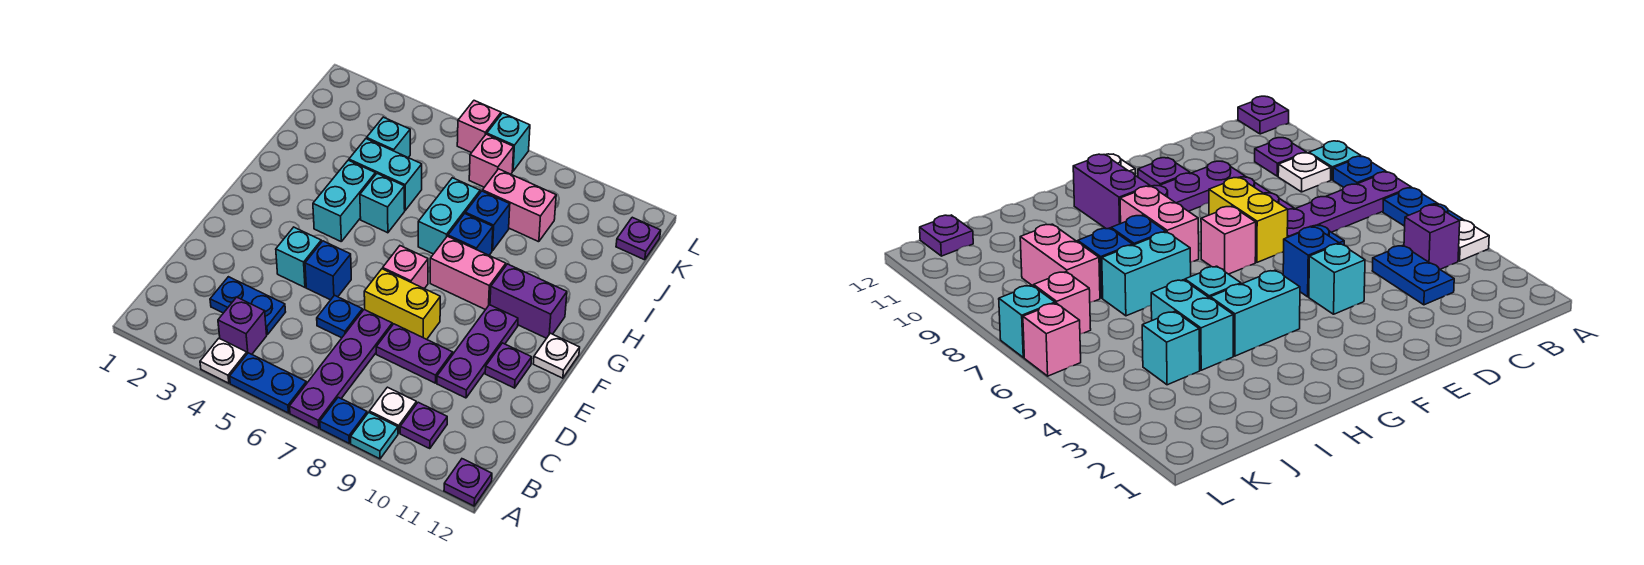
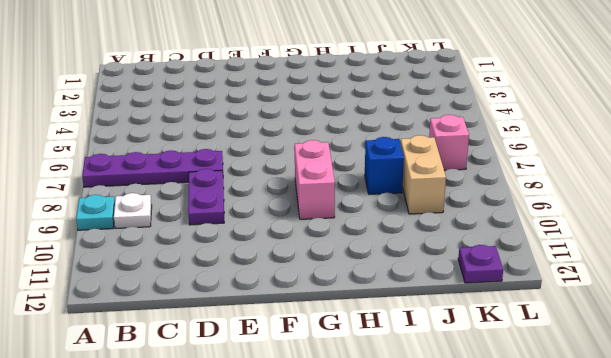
tan 1x2 brick [401,135,446,214] -> pink 1x2 brick [482,169,556,242]
none -> white 1x1 plate [200,339,247,383]
none -> blue 1x2 plate [230,353,307,413]
none -> blue 1x1 plate [320,397,367,443]
none -> purple 1x1 plate [444,459,492,506]

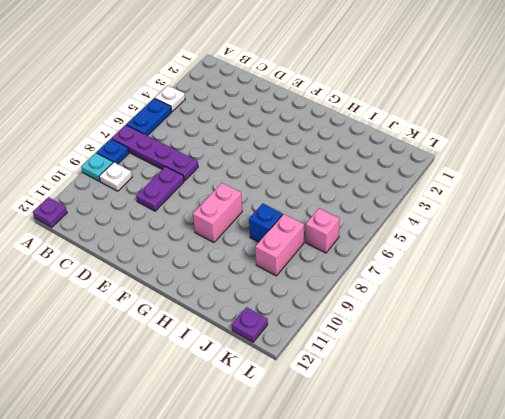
none -> purple 1x1 brick [218,297,267,354]
none -> purple 1x1 plate [400,402,447,448]
none -> blue 1x2 plate [210,277,285,335]
none -> blue 1x1 plate [317,295,363,338]

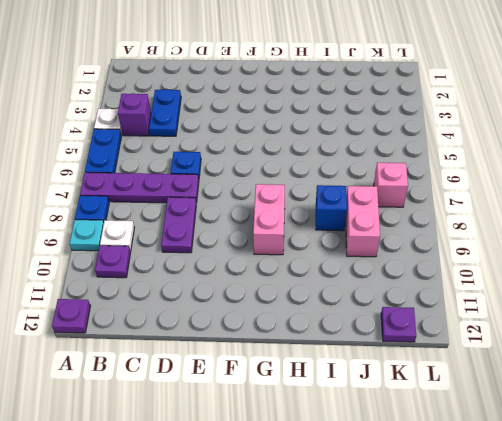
none -> purple 1x3 plate [437,305,518,398]
none -> cyan 1x1 brick [276,227,321,287]
none -> blue 1x1 brick [305,241,351,300]
none -> yellow 1x2 brick [364,269,440,339]

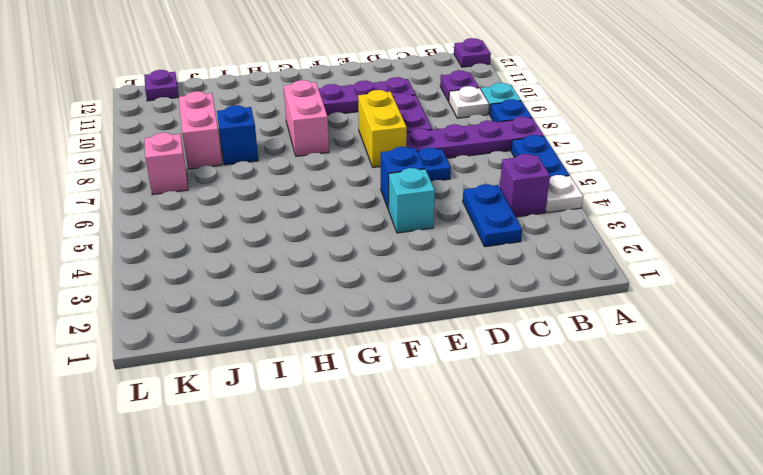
none -> purple 1x1 plate [485,343,532,388]
none -> pink 1x1 brick [383,246,428,289]
none -> white 1x1 plate [533,333,580,378]
none -> cyan 1x2 brick [313,160,375,241]

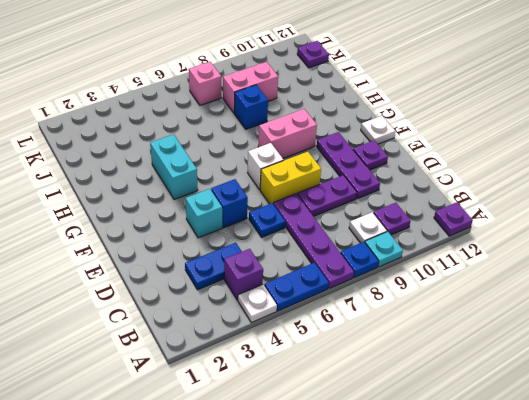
white 1x1 brick [248,143,284,190] -> pink 1x1 brick [383,246,428,289]
none -> purple 1x2 brick [490,264,567,338]
none -> cyan 1x1 brick [360,174,405,233]
none -> cyan 1x2 brick [418,178,480,254]
none -> blue 1x1 brick [448,214,493,255]

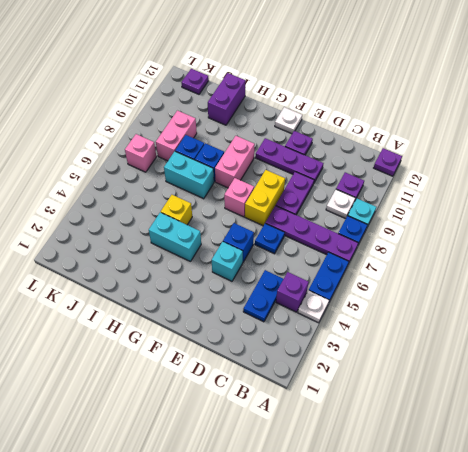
yellow 1x1 brick [161,195,192,225] -> cyan 1x1 brick [360,174,405,233]
purple 1x2 brick [208,73,246,125] -> purple 1x2 brick moved to [490,264,567,338]
none -> cyan 1x2 brick [349,139,422,210]
none -> cyan 1x1 brick [367,117,410,158]
none -> pink 1x1 brick [457,101,501,153]
none -> cyan 1x1 brick [487,113,530,171]

